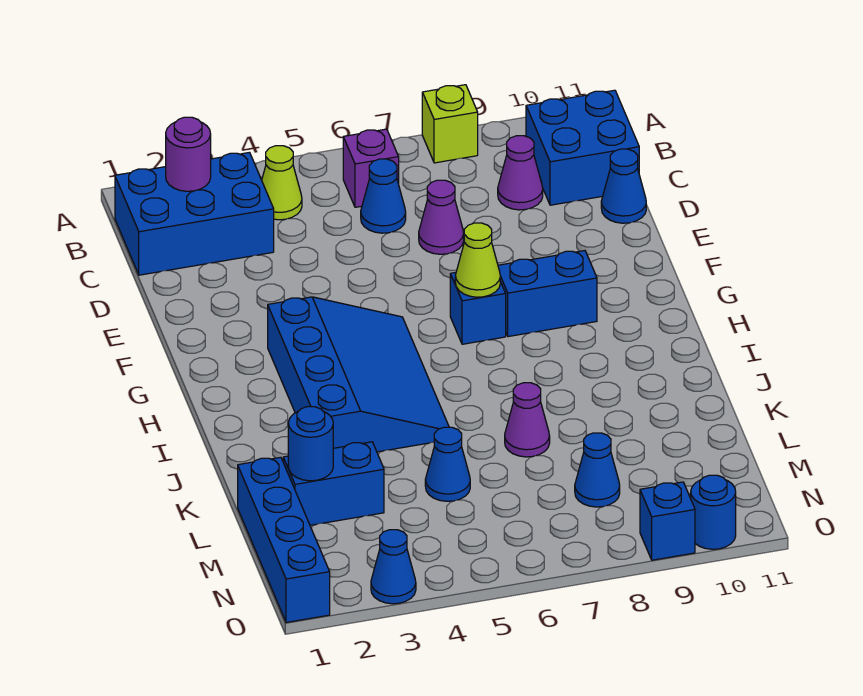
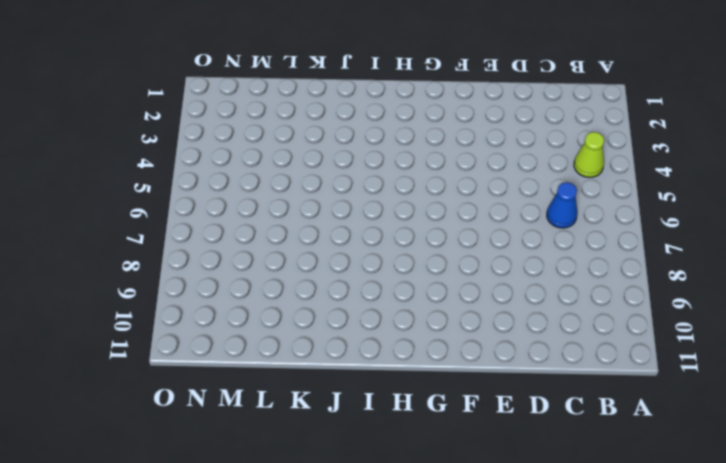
none -> lime 1x1 brick [422,85,478,163]
none -> blue 2x3 brick [115,152,274,275]
none -> purple 1x1 brick [343,129,399,207]

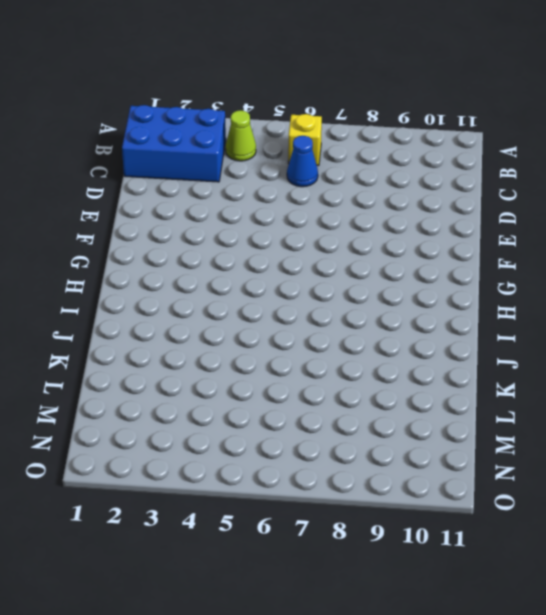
yellow 1x1 brick [288,114,322,166] -> purple 1x1 brick [343,129,399,207]
none -> lime 1x1 brick [422,85,478,163]
none -> blue 2x2 brick [526,90,639,205]
none -> purple 1x1 cone [498,136,543,210]

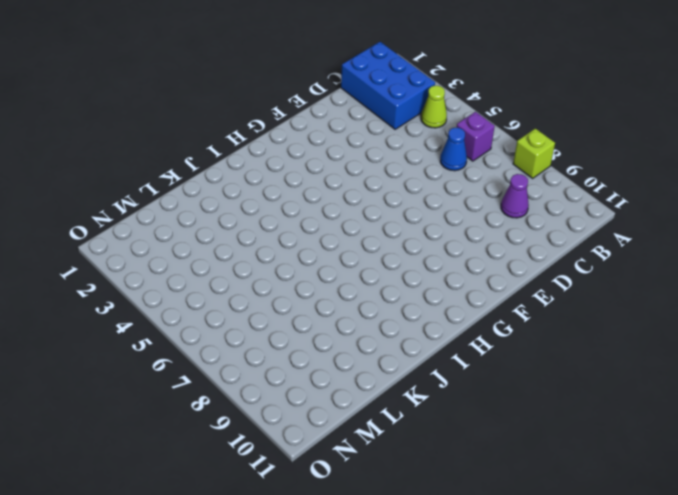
none -> blue 2x2 brick [526,90,639,205]
none -> purple 1x1 cone [419,180,464,254]
none -> blue 1x1 cone [601,149,646,223]

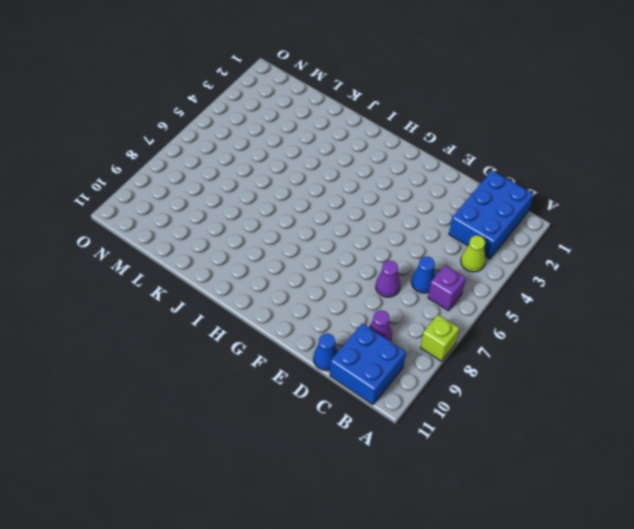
none -> blue 3x4 slope [268,297,449,452]
none -> blue 1x1 brick [450,273,506,344]
none -> blue 1x2 brick [498,251,597,337]

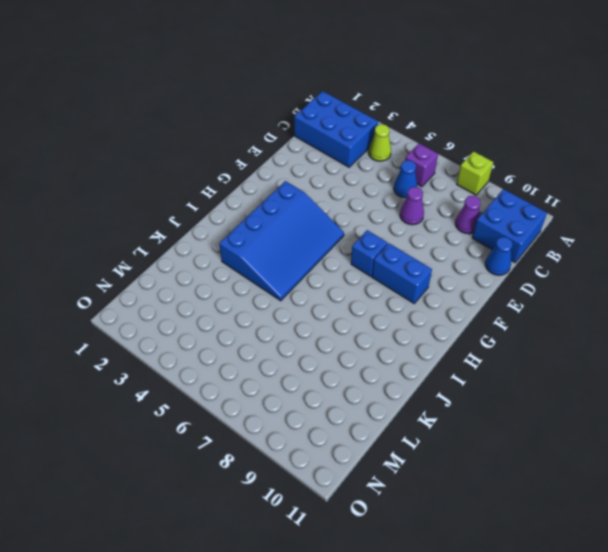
none -> purple 1x1 cone [505,383,550,457]
none -> blue 1x4 brick [238,457,330,622]
none -> blue 1x2 brick [283,442,384,525]

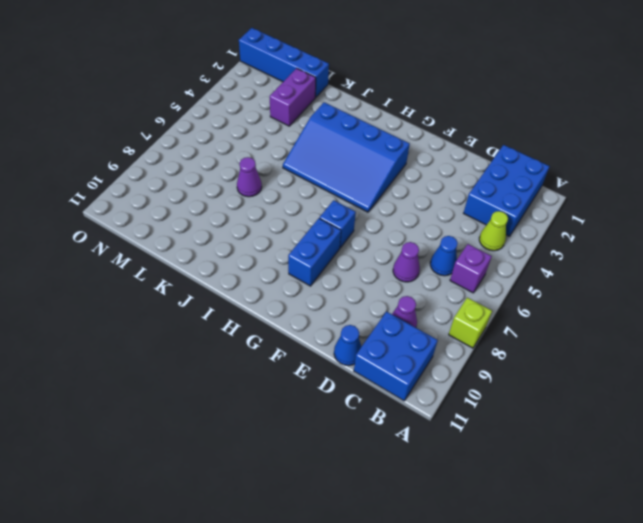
purple 1x2 brick [270,68,316,126] -> blue 1x2 brick [283,442,384,525]
none -> blue 1x1 cone [425,427,470,501]
none -> blue 1x1 cone [575,433,620,507]
none -> blue 1x1 cone [371,530,416,604]

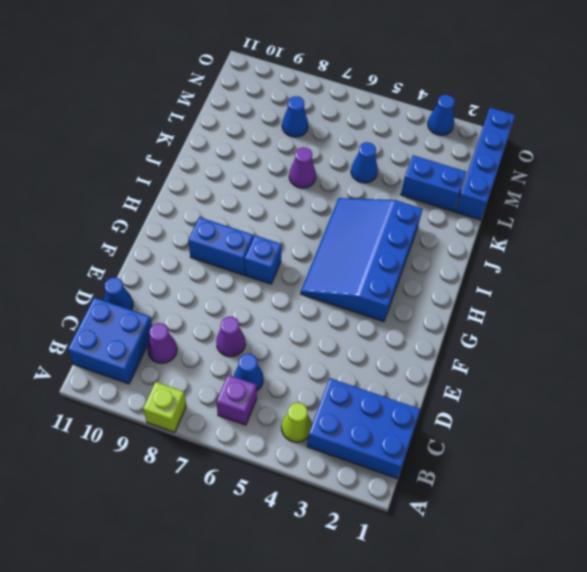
none -> blue 1x1 brick [640,482,695,560]
none -> blue 1x1 round brick [691,475,736,549]
none -> purple 1x1 round brick [166,117,211,191]

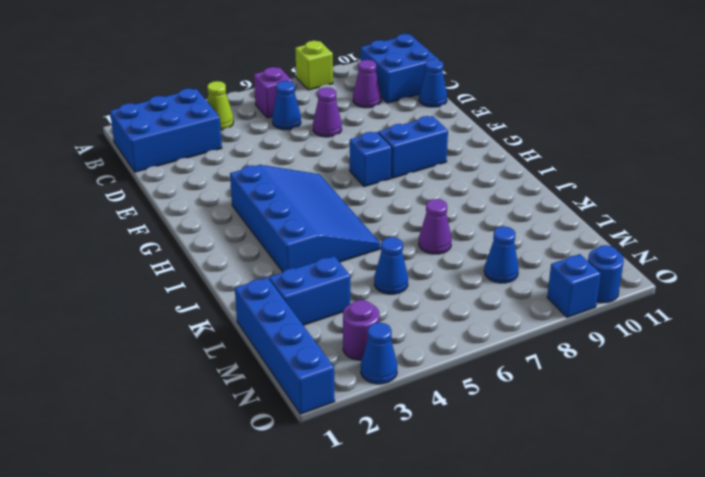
purple 1x1 round brick [343,300,379,360] -> purple 1x1 round brick moved to [166,117,211,191]
none -> lime 1x1 cone [455,223,500,297]
none -> blue 1x1 round brick [288,407,333,481]

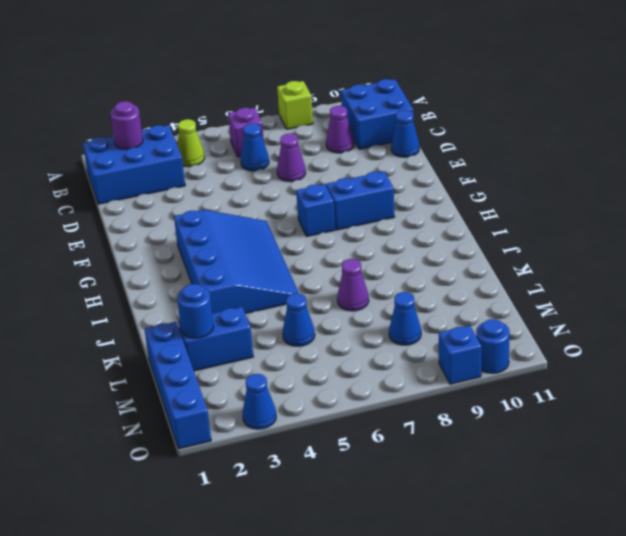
none -> lime 1x1 cone [455,223,500,297]

